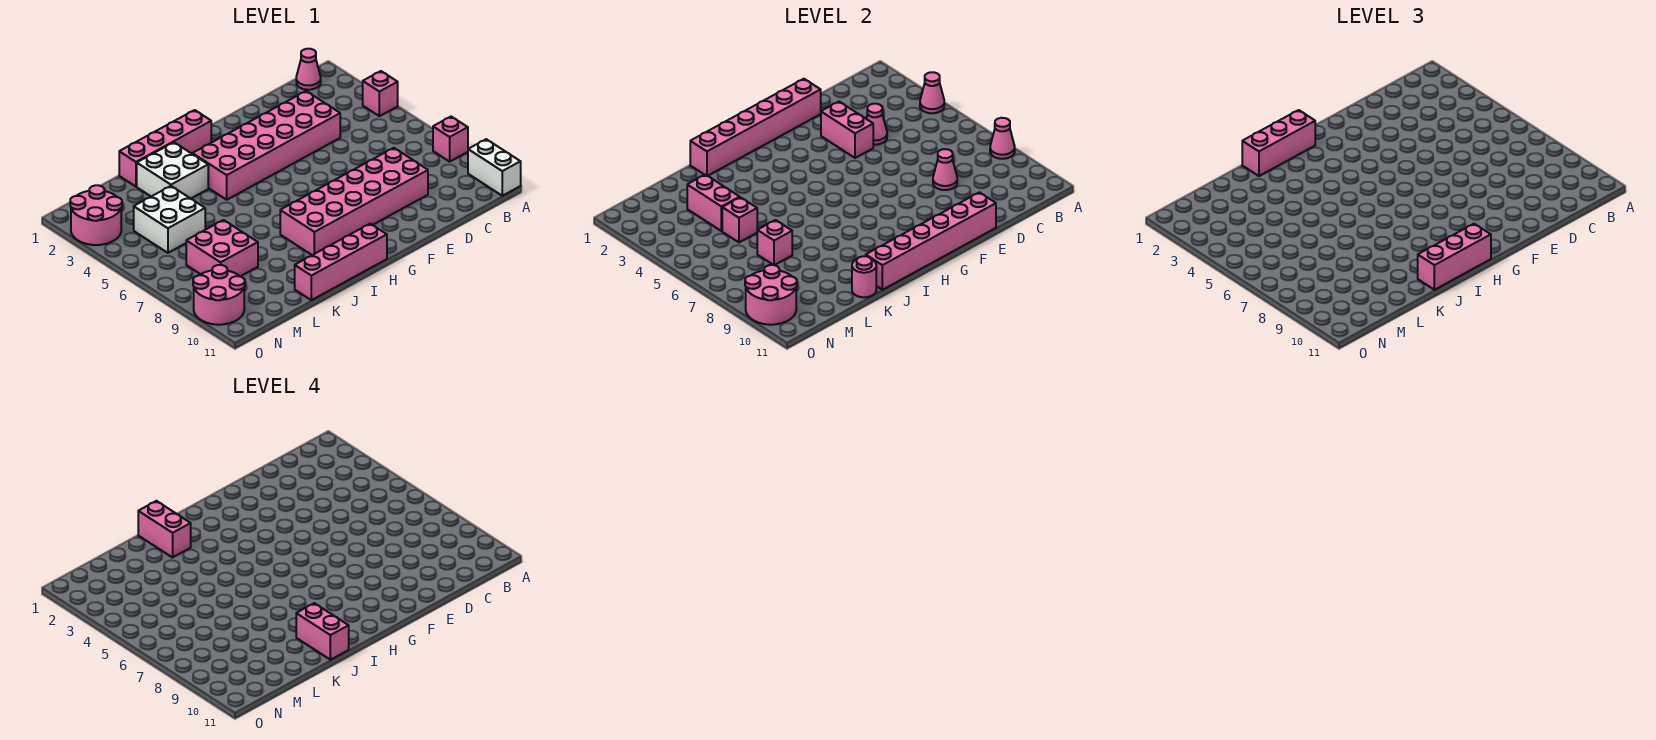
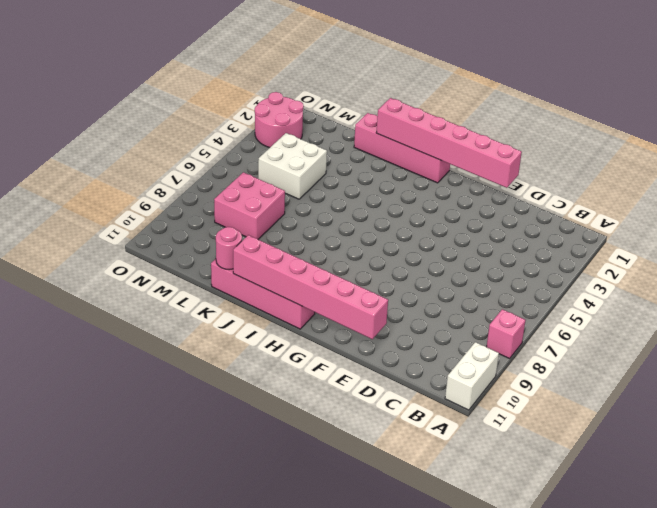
none -> pink 1x1 brick [363,71,398,116]
none -> pink 1x1 cone [296,49,321,90]
none -> pink 2x6 brick [192,91,340,200]

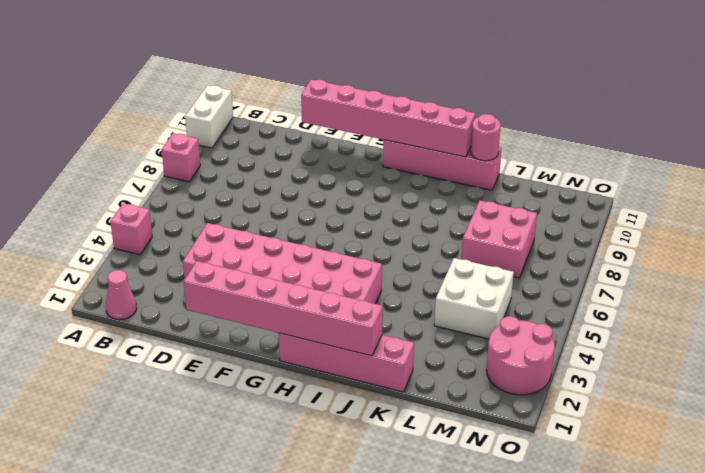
none -> pink 2x6 brick [280,148,428,255]
none -> white 2x2 brick [137,142,208,198]
none -> pink 2x2 round brick [193,265,245,325]

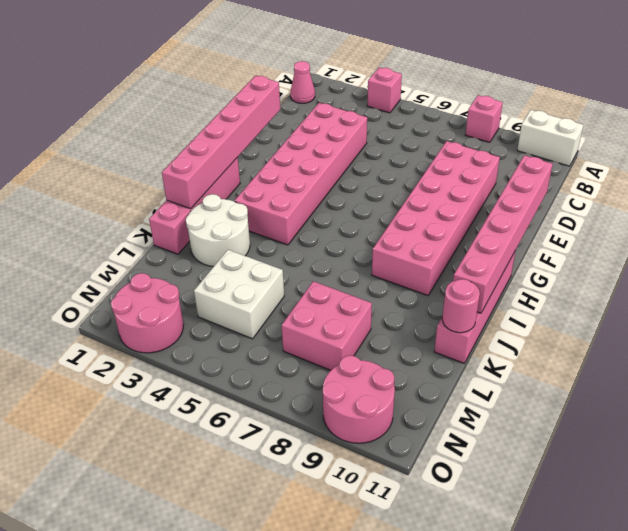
white 2x2 round brick [186,194,250,267] -> white 2x2 brick [137,142,208,198]
none -> pink 1x1 cone [920,72,944,113]
none -> pink 1x1 cone [990,118,1015,159]
none -> pink 1x1 cone [866,104,887,145]

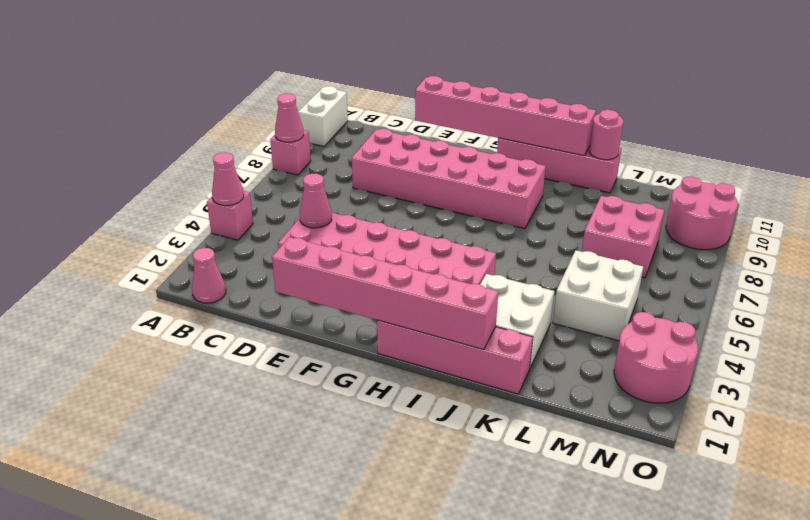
none -> pink 1x1 cone [933,149,957,190]
none -> pink 1x2 brick [821,102,873,158]
none -> pink 1x2 brick [687,175,740,231]

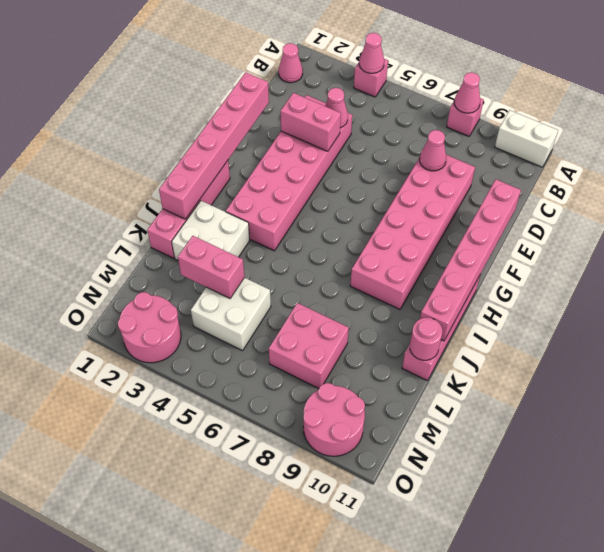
none -> pink 1x1 brick [722,197,757,242]
none -> pink 1x1 brick [757,220,792,265]
none -> pink 2x2 round brick [745,265,797,325]

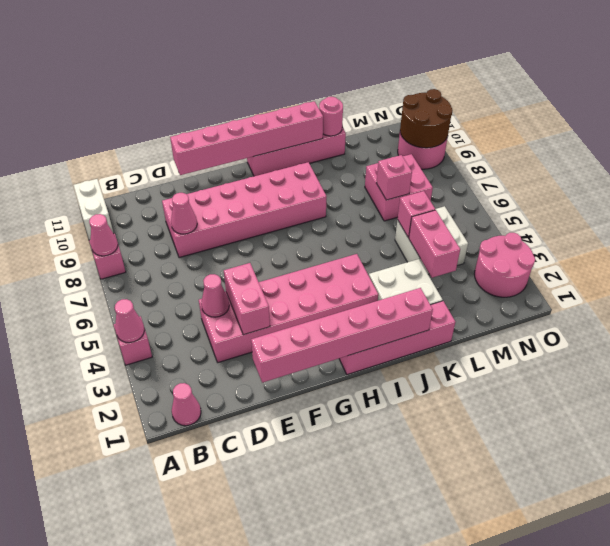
brown 2x2 round brick [400,89,453,148] -> pink 2x2 round brick [745,265,797,325]
none -> pink 1x3 brick [1242,110,1315,176]
none -> pink 1x3 brick [1418,224,1491,290]
none -> pink 1x2 brick [138,501,191,557]

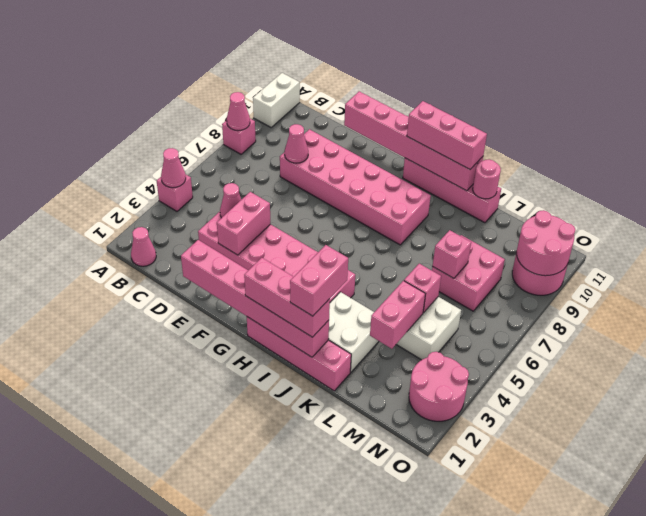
none -> pink 1x2 brick [296,603,349,660]

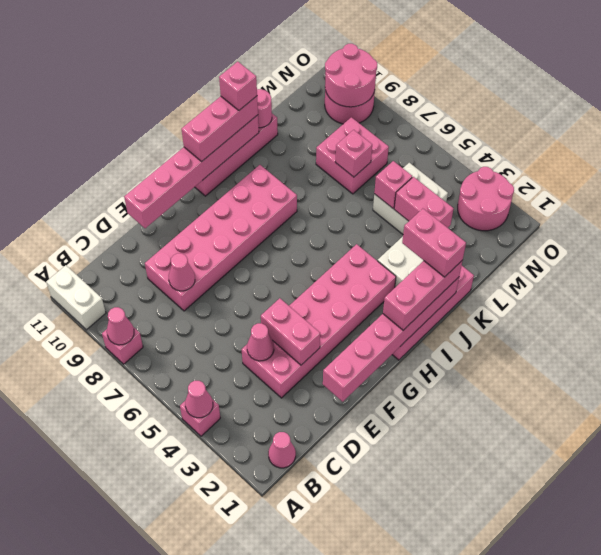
pink 1x1 brick [219,62,257,110] -> pink 1x2 brick [296,603,349,660]

